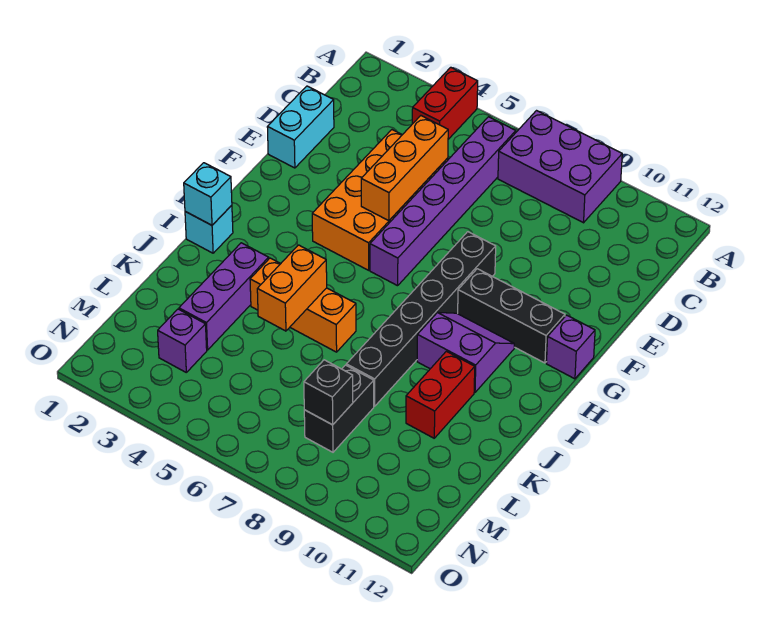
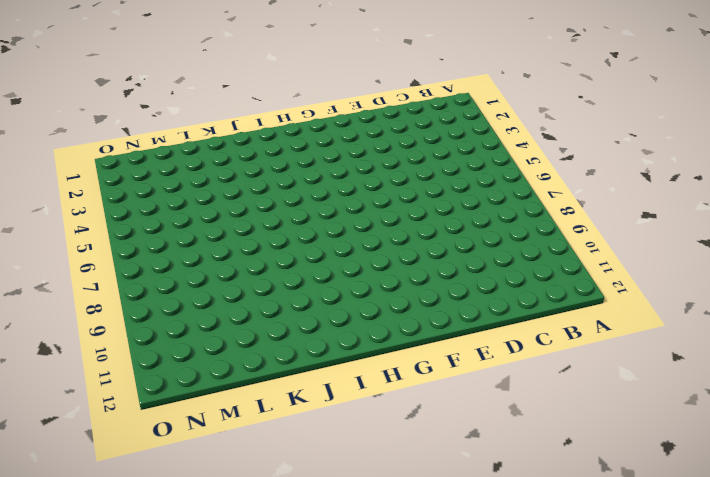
none -> red 1x2 brick [412,67,478,139]
none -> purple 2x3 brick [498,111,622,223]
none -> purple 1x6 brick [370,117,516,286]

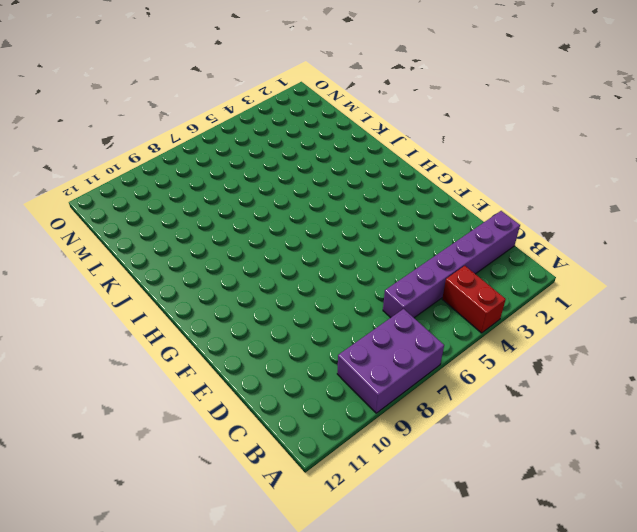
purple 1x6 brick [383,211,520,318] -> purple 1x6 brick turned to [370,117,516,286]
none -> cyan 1x2 brick [267,86,334,168]
none -> orange 2x4 brick [312,130,448,270]
none -> black 1x6 brick [346,232,496,406]

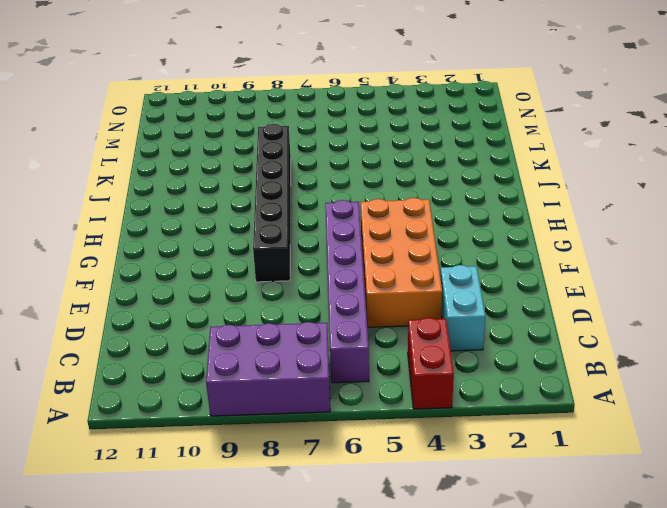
cyan 1x2 brick [440,265,485,351] -> cyan 1x2 brick moved to [267,86,334,168]
none -> black 1x3 brick [458,269,565,363]
none -> purple 1x1 brick [546,315,595,379]
none -> purple 2x2 slope [417,312,514,392]

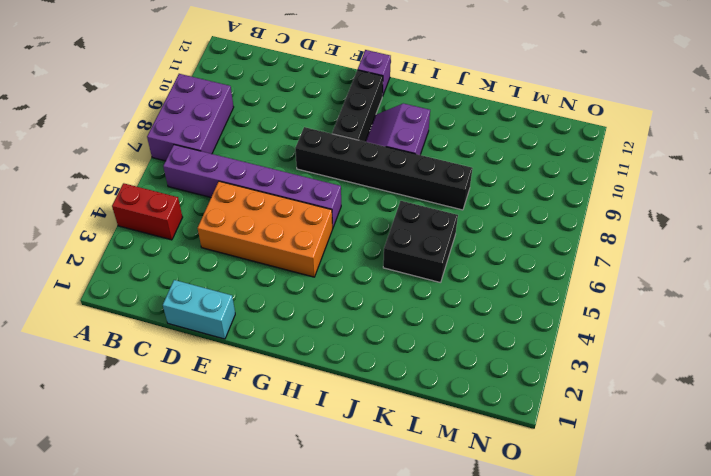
black 2x2 brick [383,201,458,283] -> orange 1x3 brick [250,258,356,352]
none -> cyan 1x1 brick [185,205,233,253]
none -> purple 1x3 brick [179,243,269,350]
none -> red 1x2 brick [406,351,475,438]

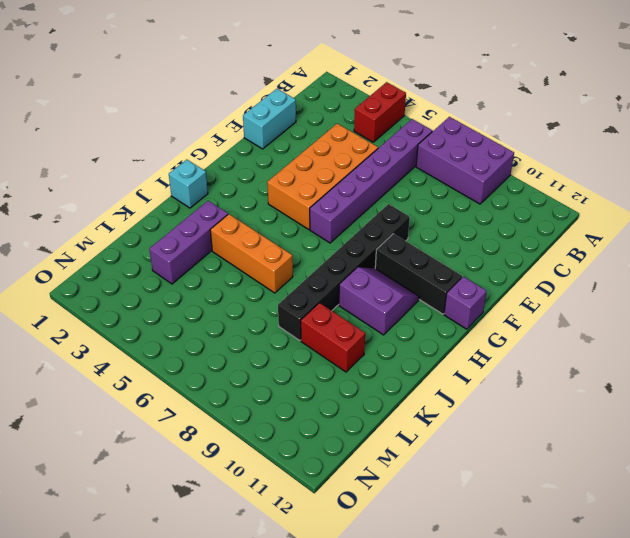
red 1x2 brick [301,303,365,372] -> red 1x2 brick turned to [406,351,475,438]
none -> black 1x2 brick [304,365,374,452]
none -> purple 1x1 brick [158,309,207,372]
none -> orange 1x3 brick [361,116,448,221]

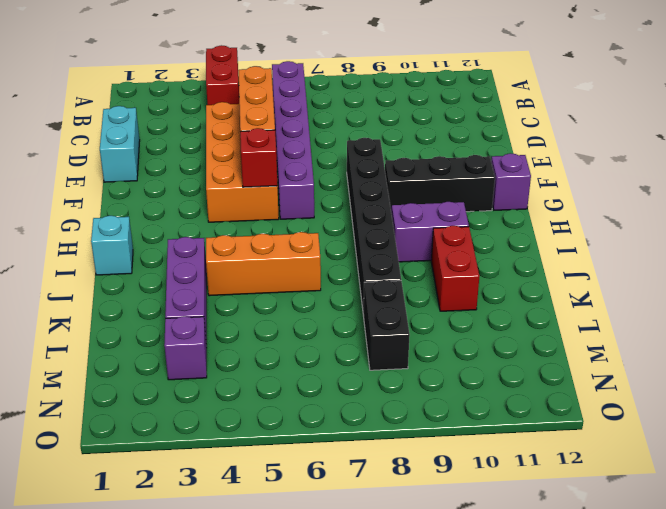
red 1x1 brick [240,128,277,187] -> none
none -> purple 2x3 brick [498,111,622,223]
none -> cyan 1x1 brick [184,163,232,225]
none -> orange 1x2 brick [257,245,327,331]

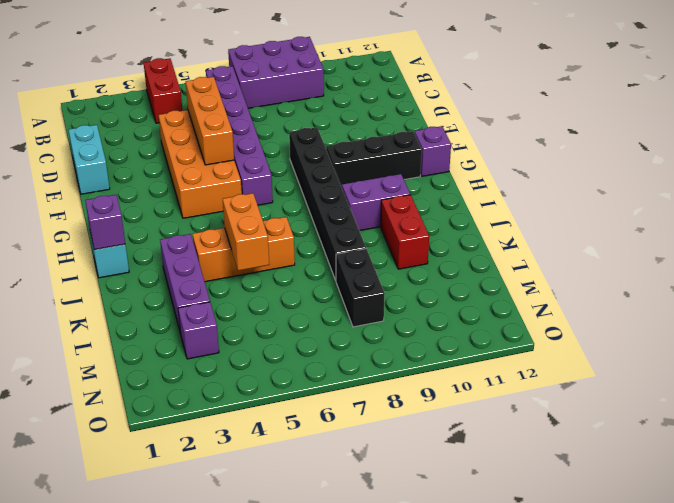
purple 1x1 brick [85,195,125,250] -> cyan 1x1 brick [184,163,232,225]
none -> black 1x1 brick [304,360,353,425]

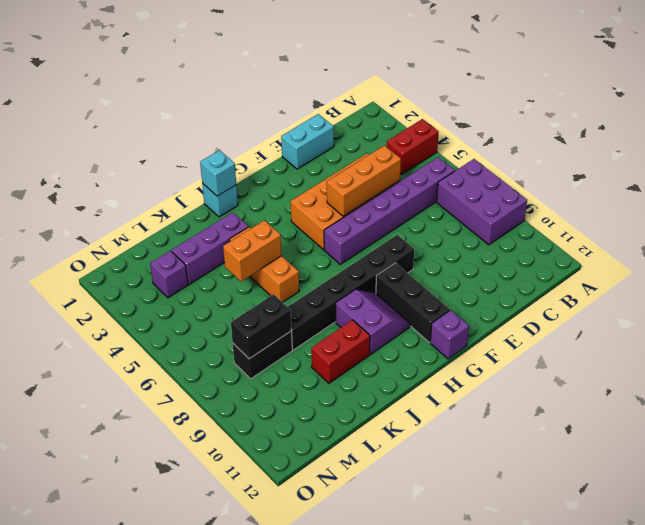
black 1x2 brick [231,294,292,359] -> black 1x1 brick [304,360,353,425]

